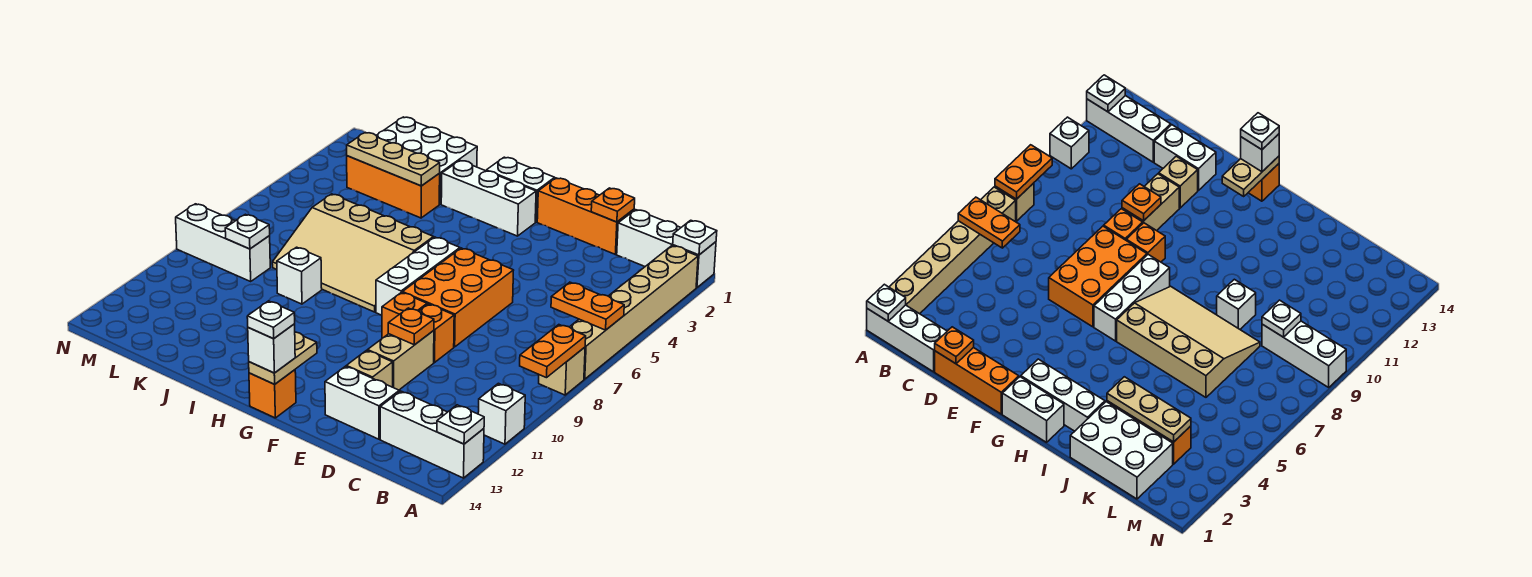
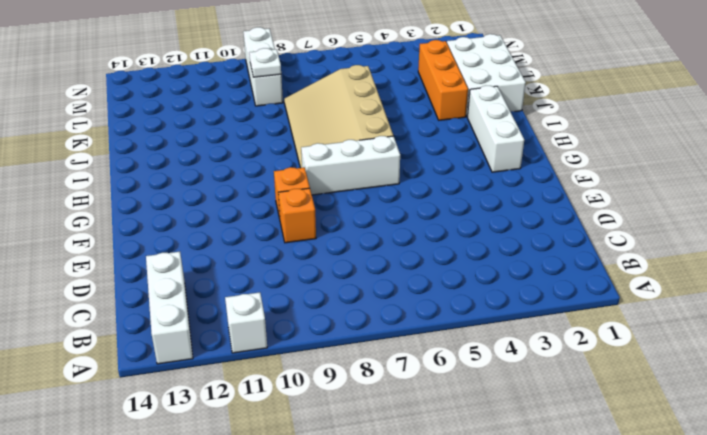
none -> white 1x3 brick [617,210,716,288]
none -> tan 1x6 brick [570,246,698,379]
none -> tan 1x1 brick [539,347,585,395]
none -> orange 1x3 brick [537,178,634,254]

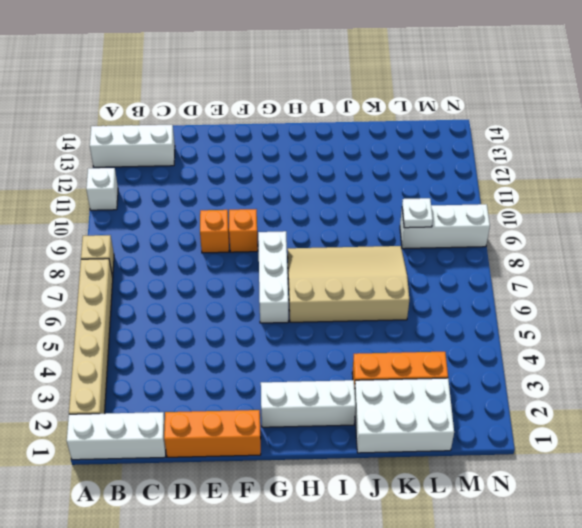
none -> white 1x2 brick [325,366,399,439]
none -> orange 2x3 brick [402,248,514,347]
none -> tan 1x2 brick [368,331,434,390]
none -> tan 1x1 brick [346,350,393,387]

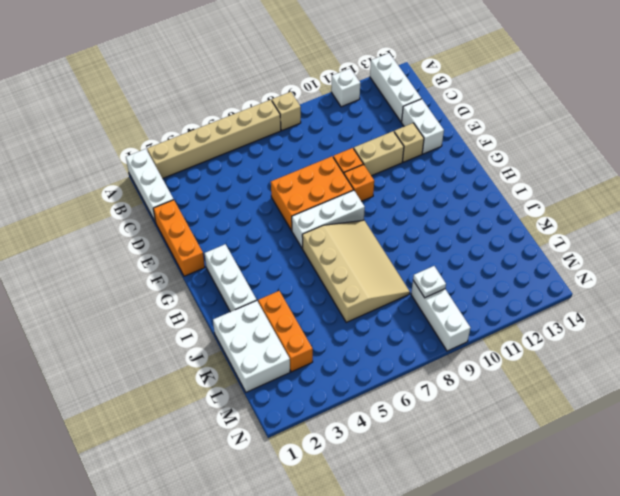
none -> white 1x2 brick [486,157,555,222]
none -> orange 1x1 brick [249,370,296,418]
none -> white 1x1 brick [277,247,322,304]
none -> white 1x1 plate [673,220,717,255]

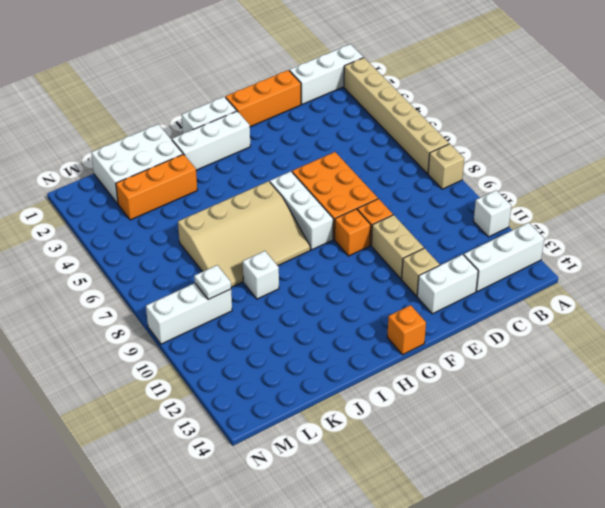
none -> white 1x1 plate [673,220,717,255]
none -> orange 1x2 plate [551,282,624,330]
none -> orange 1x2 plate [520,325,586,378]
none -> white 1x1 plate [437,405,484,444]

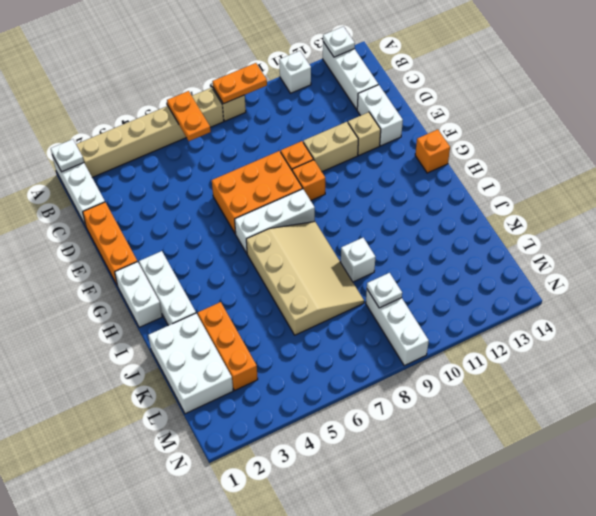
none -> orange 1x1 plate [591,188,635,222]
none -> orange 1x1 plate [388,308,434,345]
none -> tan 1x2 plate [249,332,317,384]
none -> tan 1x3 plate [347,133,440,186]

